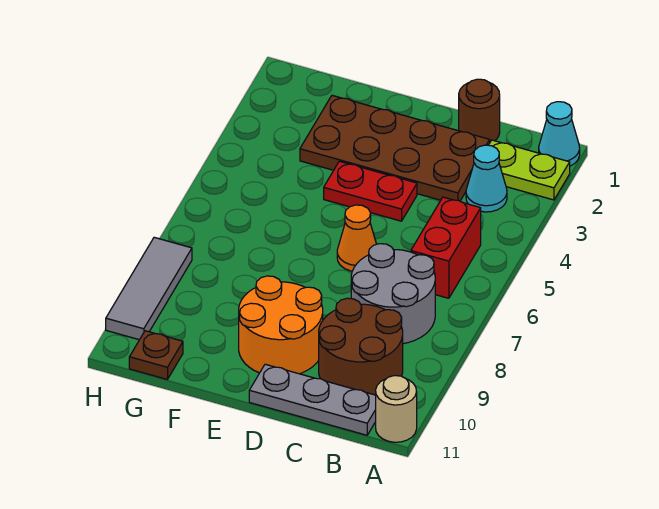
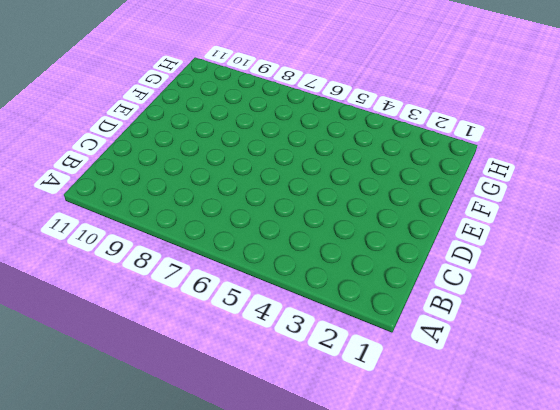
none -> cyan 1x1 cone [539,102,580,166]
none -> lime 1x2 plate [489,140,570,200]
none -> tan 1x1 round brick [376,376,417,442]

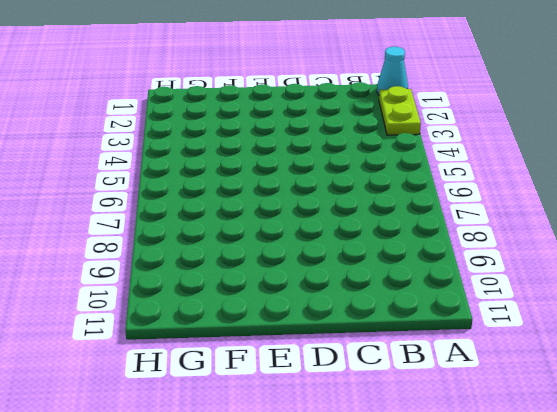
lime 1x2 plate [379,86,421,135] -> lime 1x2 plate turned to [489,140,570,200]
none -> tan 1x1 round brick [376,376,417,442]
none -> cyan 1x1 cone [466,145,507,212]
none -> red 1x2 brick [411,197,481,298]

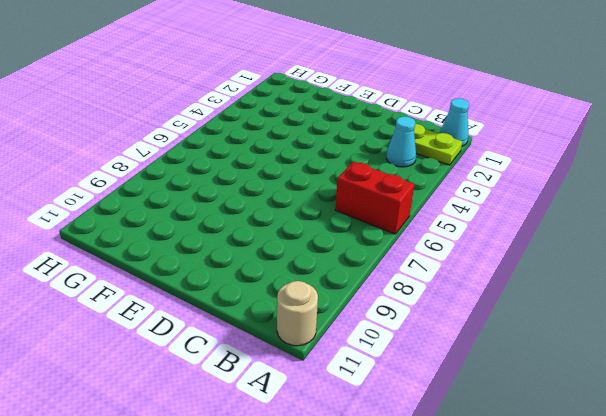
red 1x2 brick [335,162,415,234] -> red 1x2 brick turned to [411,197,481,298]
none -> grey 2x2 round brick [351,244,435,344]
none -> brown 2x2 round brick [319,298,403,395]
none -> grey 1x3 plate [249,364,376,435]

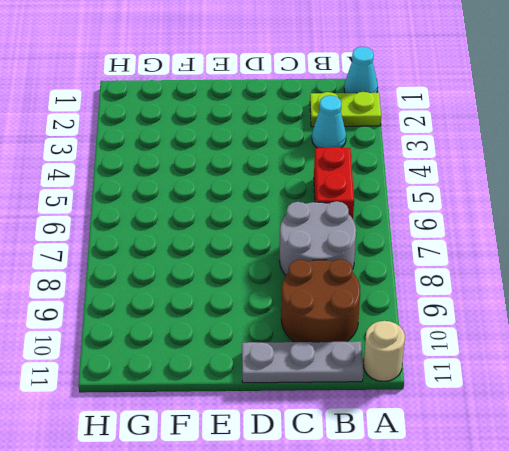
none -> brown 1x1 round brick [459,79,500,142]
none -> brown 2x4 plate [300,95,490,201]
none -> red 1x2 plate [324,161,417,221]

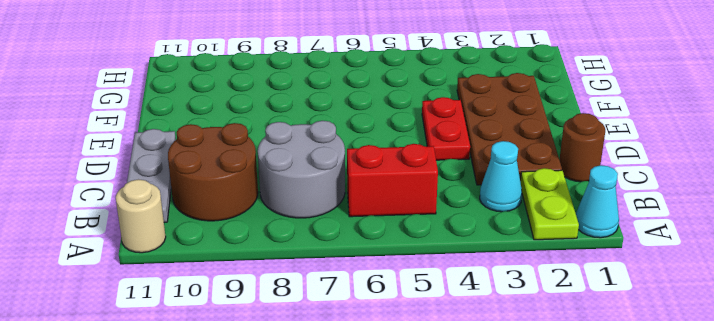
none -> orange 1x1 cone [337,205,376,271]
none -> orange 2x2 round brick [239,276,323,374]
none -> brown 1x1 plate [129,331,183,379]

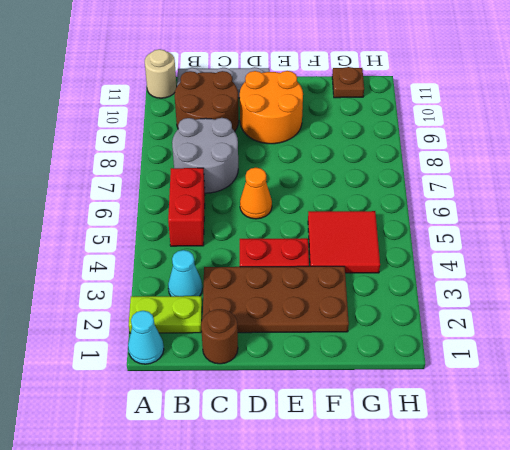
red 2x2 tile [308,211,380,273] -> none
none -> grey 1x3 tile [106,237,192,340]

